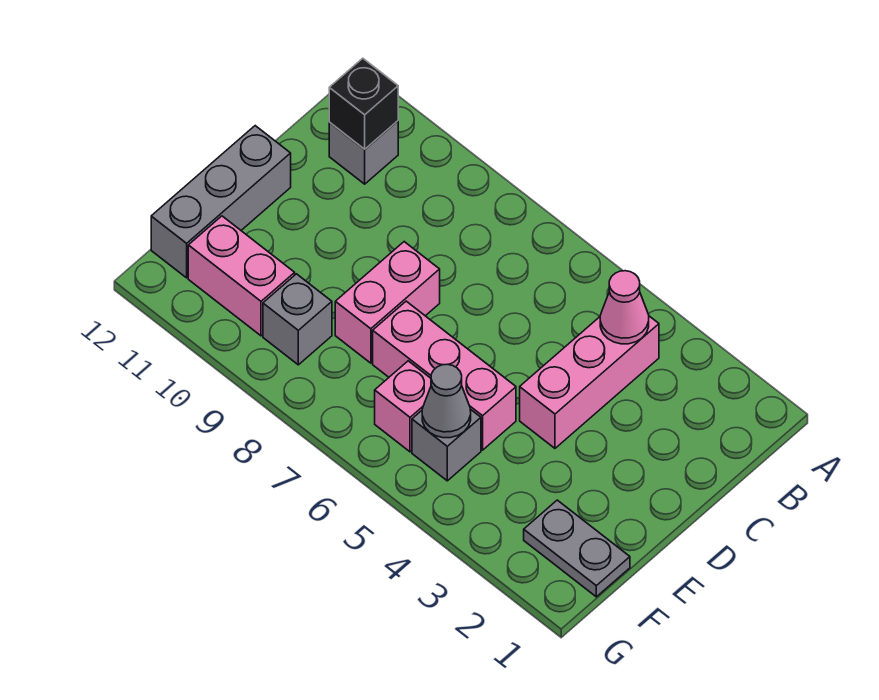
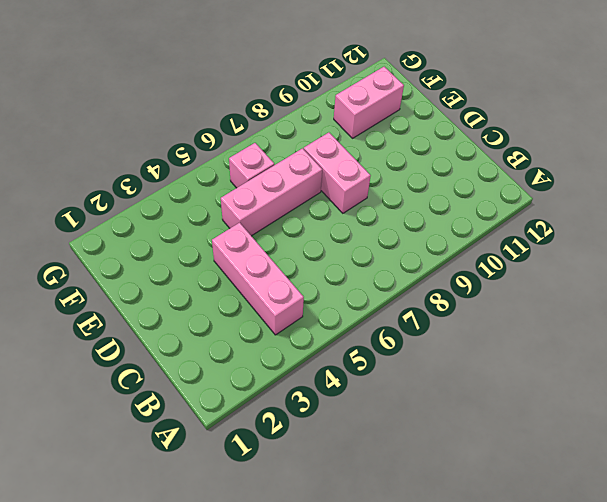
none -> grey 1x1 brick [329,121,398,184]
none -> grey 1x3 brick [151,126,291,278]
none -> grey 1x2 plate [524,500,630,597]

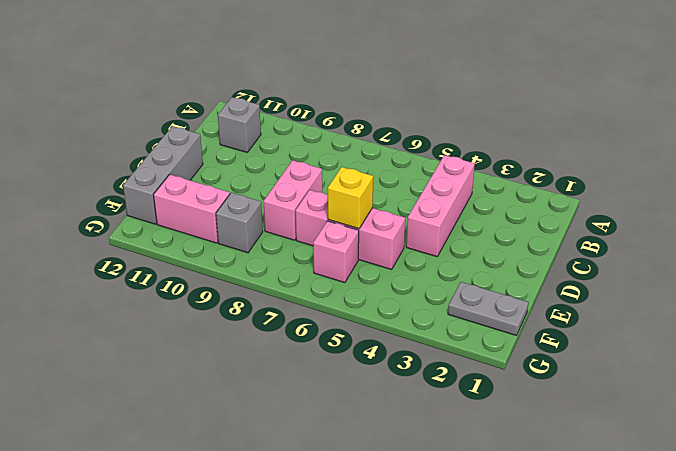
yellow 1x1 brick [328,167,373,229] -> none
none -> grey 1x1 brick [412,409,481,481]
none -> pink 1x1 cone [600,271,649,344]
none -> black 1x1 brick [329,58,398,149]

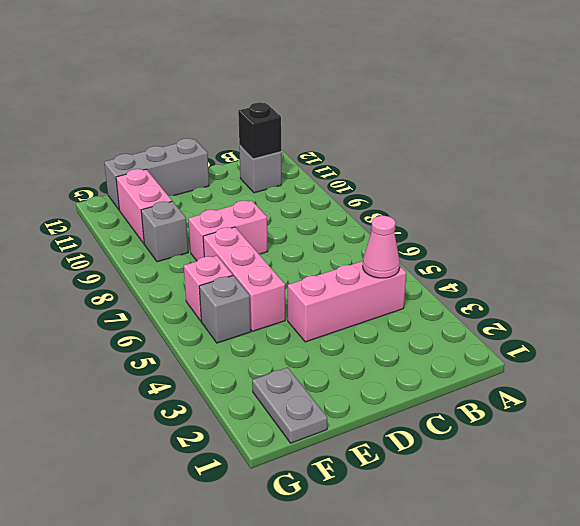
none -> grey 1x1 cone [422,364,471,438]

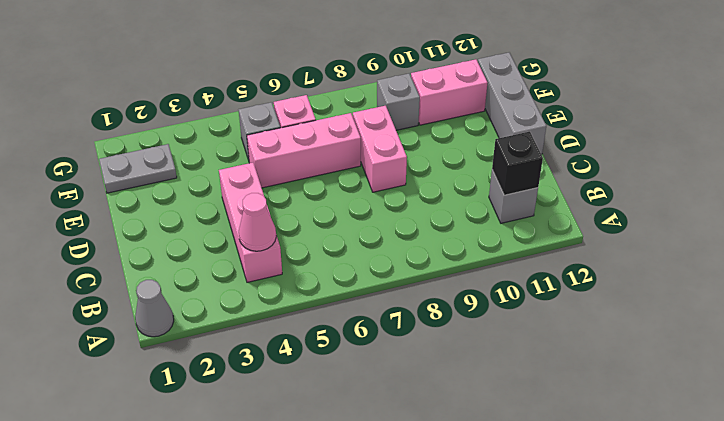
grey 1x1 cone [135,280,174,337] -> grey 1x1 cone moved to [422,364,471,438]

